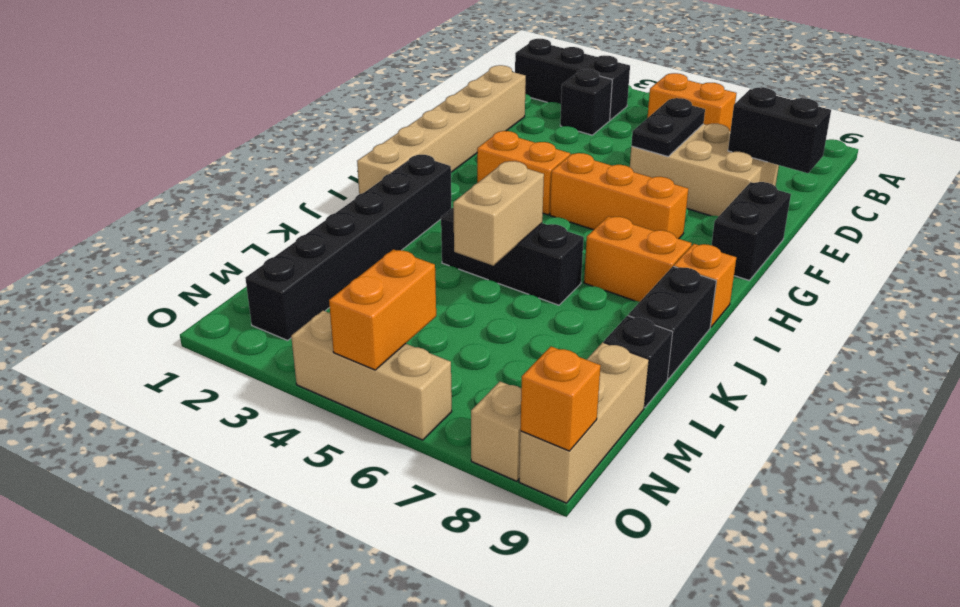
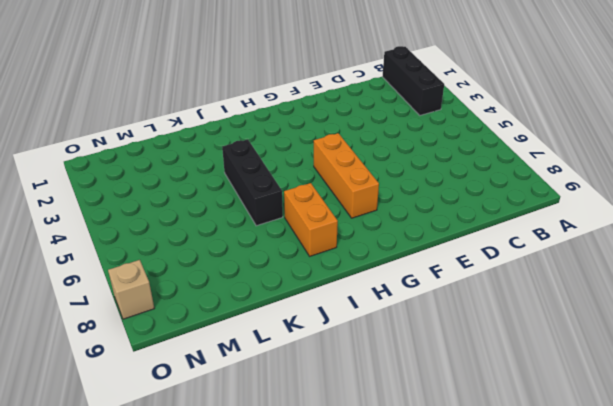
none -> orange 1x2 brick [647,73,736,131]
none -> black 1x1 brick [560,69,612,135]
none -> tan 1x6 brick [357,65,526,194]

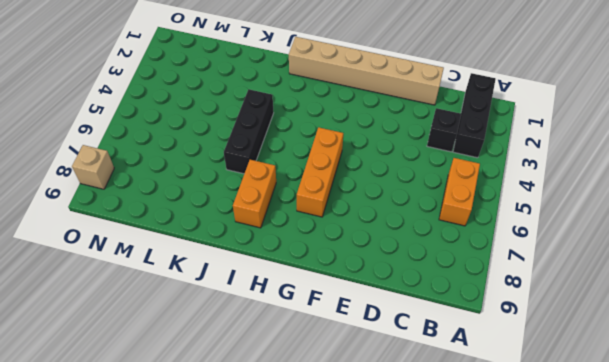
none -> tan 2x3 brick [630,124,779,216]
none -> black 1x2 brick [712,182,791,280]
none -> orange 1x2 brick [477,131,570,215]

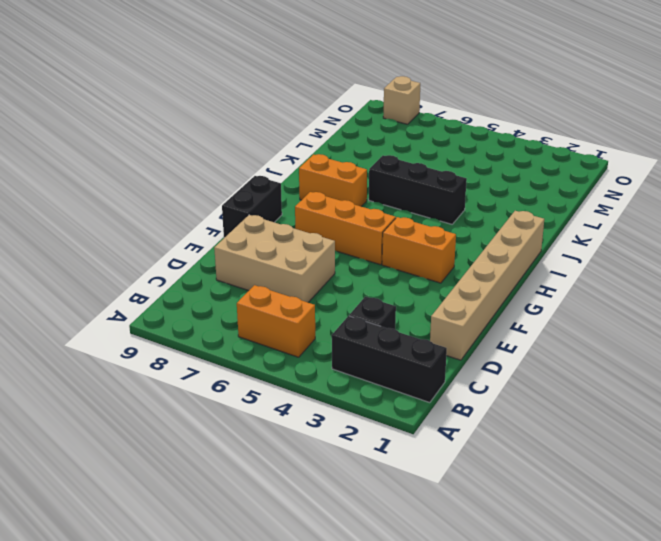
none -> black 1x6 brick [245,155,451,340]
none -> orange 1x1 brick [674,244,736,327]
none -> black 1x2 brick [628,266,716,379]

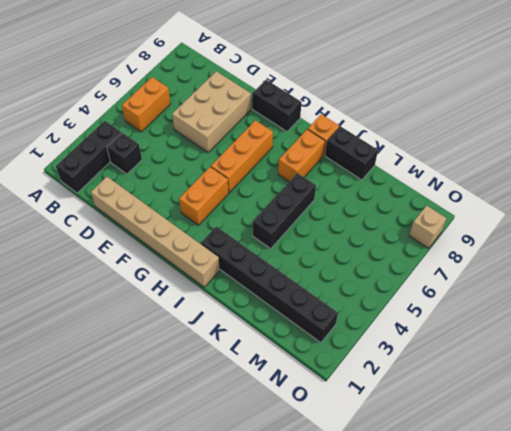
none -> black 1x1 brick [604,316,673,408]
none -> tan 1x3 brick [519,342,649,503]
none -> tan 1x3 brick [291,311,452,440]

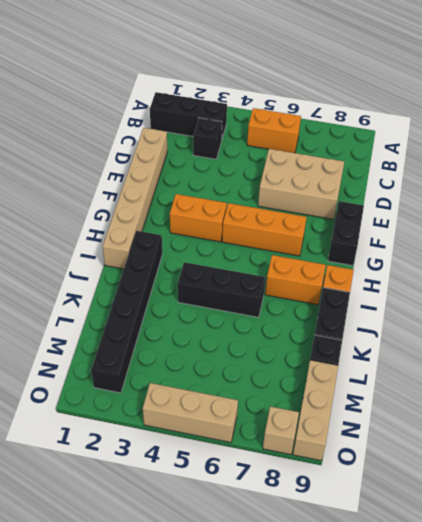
none -> black 1x2 plate [631,98,705,157]
none -> black 1x2 brick [728,88,831,173]
none -> tan 1x2 brick [453,161,544,266]

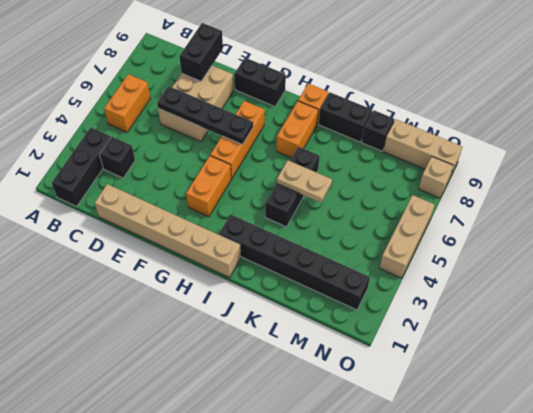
black 1x4 plate [157,86,253,145] -> black 1x2 plate [631,98,705,157]
tan 1x2 plate [277,160,332,203] -> tan 1x2 brick [453,161,544,266]
none -> orange 1x2 brick [329,249,436,370]
none -> orange 1x1 brick [520,347,601,451]

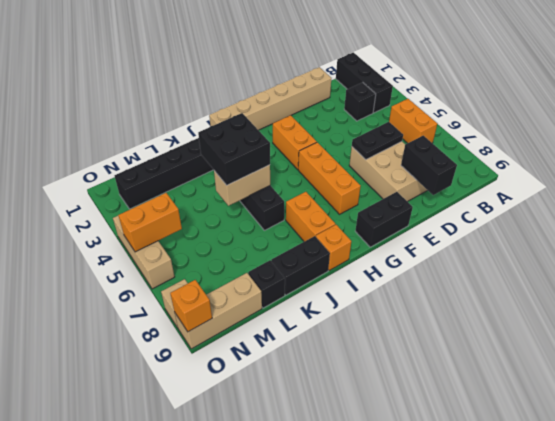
black 2x2 brick [198,113,270,185] -> none

